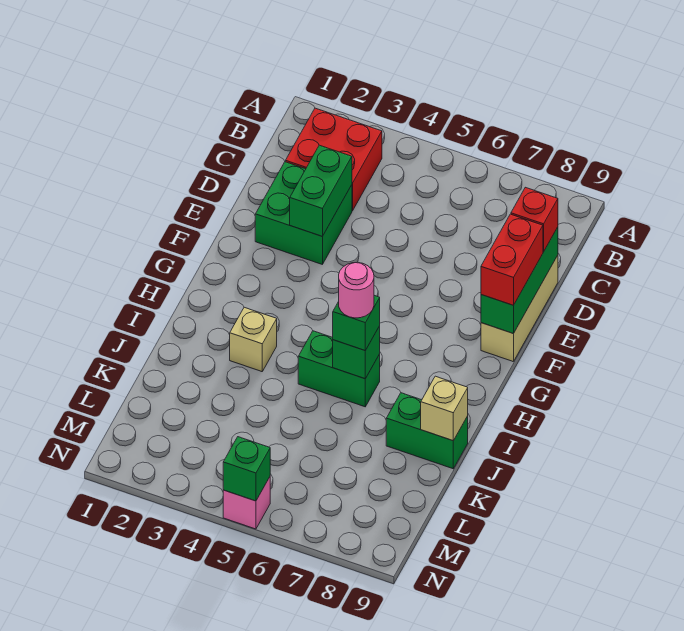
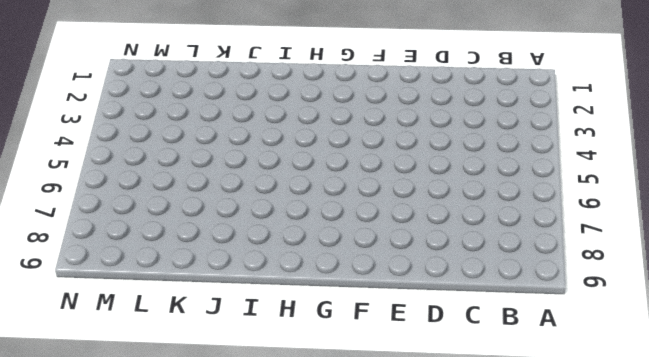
none -> red 2x2 brick [286,108,382,211]
none -> green 2x2 brick [255,162,352,264]
none -> tan 1x3 brick [481,255,558,362]

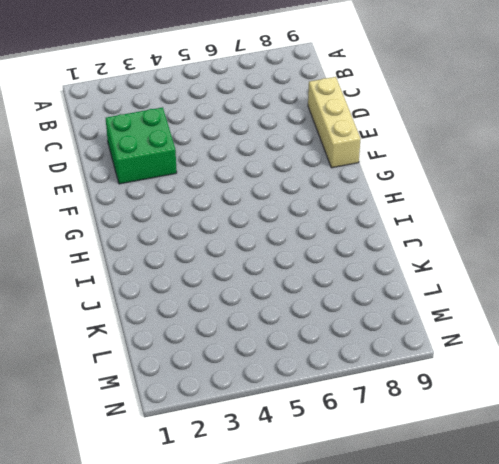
none -> red 2x2 brick [286,108,382,211]
none -> tan 1x1 brick [230,307,277,372]
none -> green 1x2 brick [298,331,380,407]

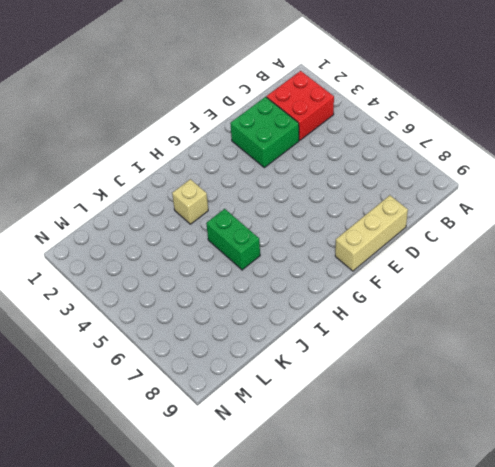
none -> green 1x2 brick [386,393,468,469]
none -> pink 1x1 brick [223,477,270,529]
none -> green 1x2 brick [290,145,352,237]

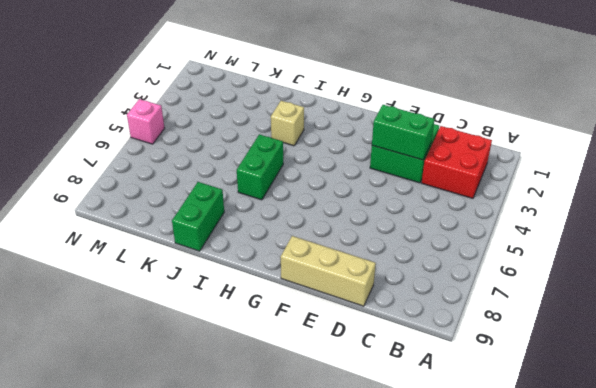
none -> green 1x3 brick [481,227,558,334]
none -> green 1x1 brick [333,326,380,379]
none -> tan 1x1 brick [421,376,468,441]

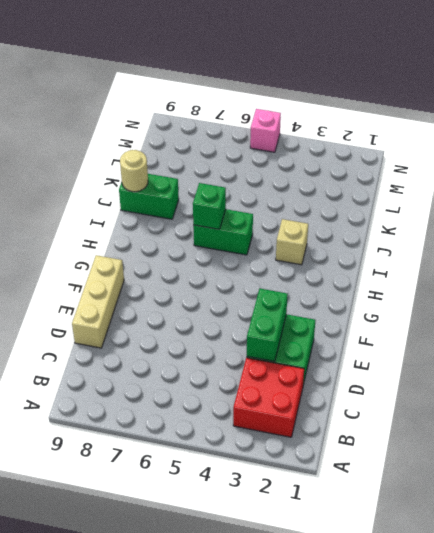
tan 1x1 round brick [120,150,148,192] -> tan 1x1 brick [421,376,468,441]
none -> green 1x3 brick [481,227,558,334]
none -> green 1x1 brick [223,437,270,501]
none -> red 1x1 brick [511,187,558,252]

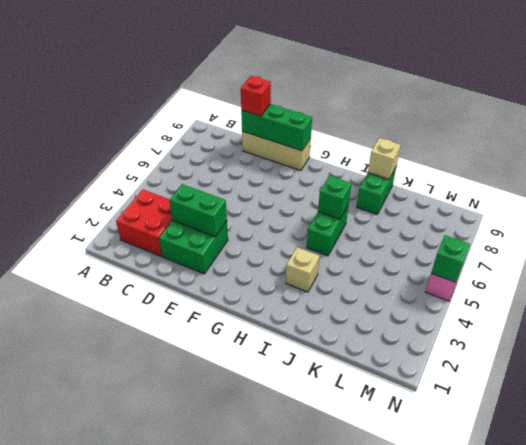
none -> red 1x2 brick [481,214,543,305]
none -> green 1x1 brick [333,295,380,350]
none -> pink 1x1 round brick [339,262,374,318]

